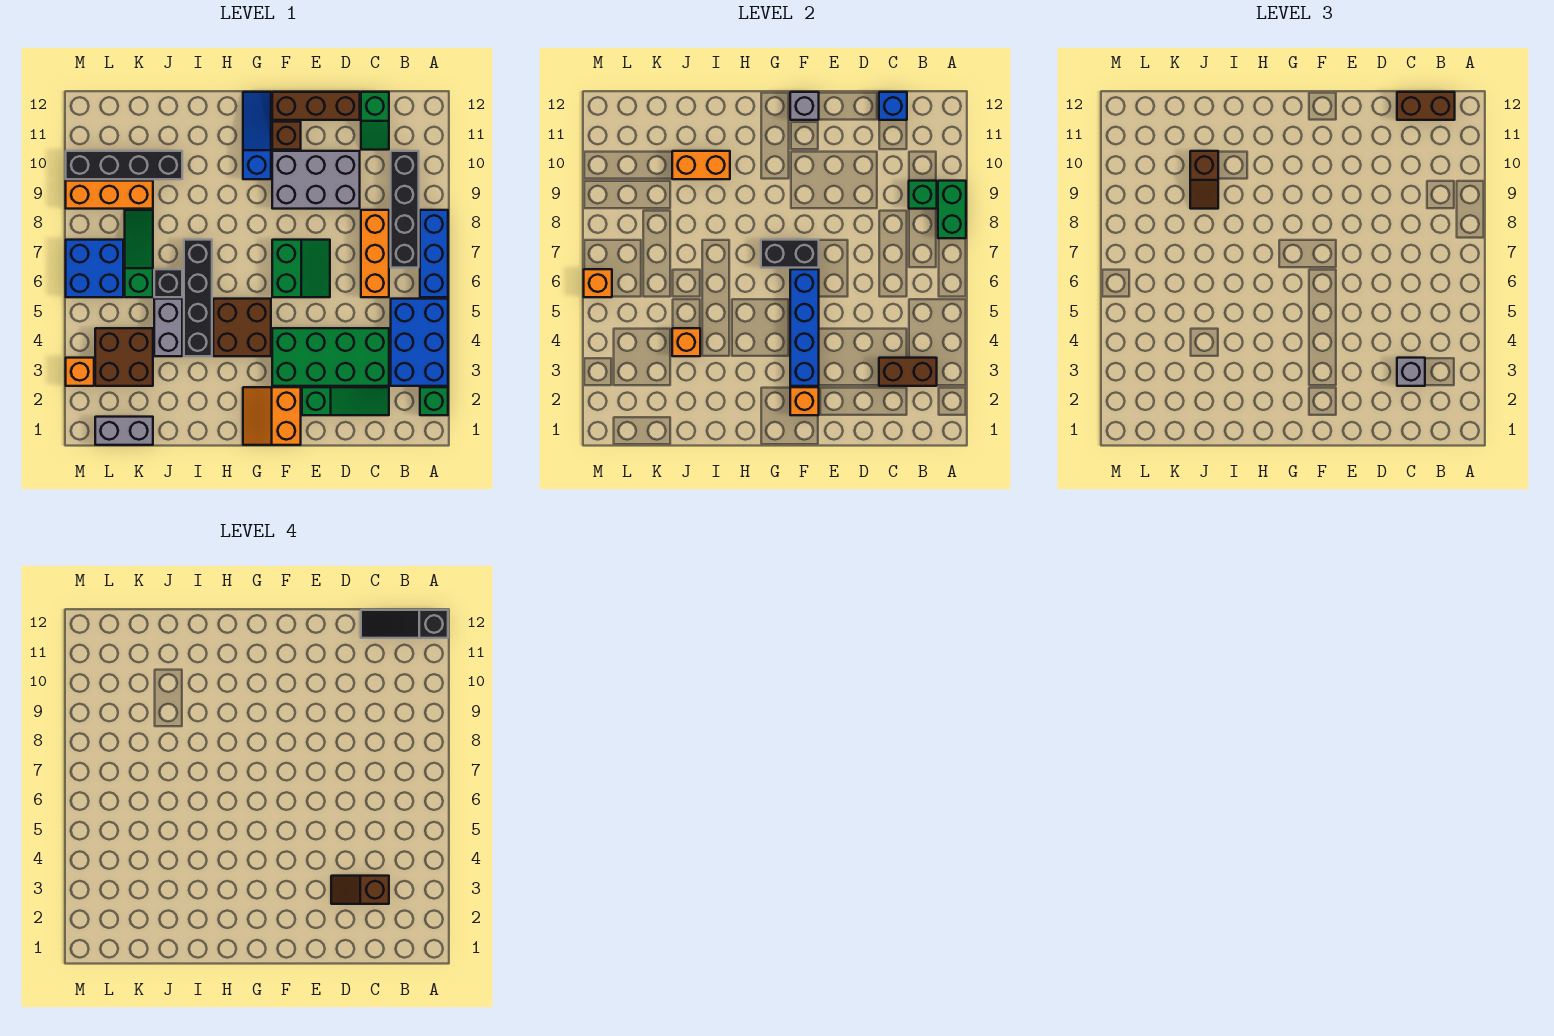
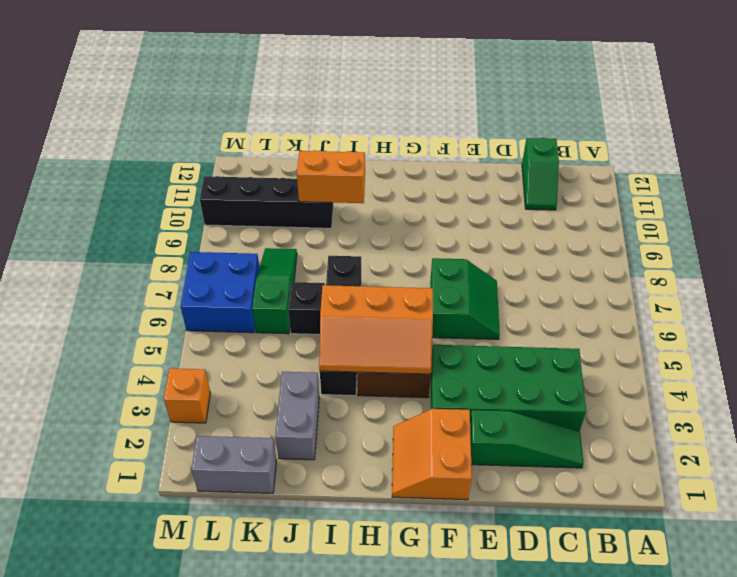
orange 2x3 slope [319,285,433,374] -> none
grey 1x2 brick [275,372,319,460] -> grey 1x2 brick moved to [154,299,182,356]
none -> green 1x1 brick [420,387,448,415]
none -> blue 2x3 brick [391,299,448,386]
none -> blue 1x3 brick [420,210,448,297]
none -> black 1x4 brick [391,151,419,268]

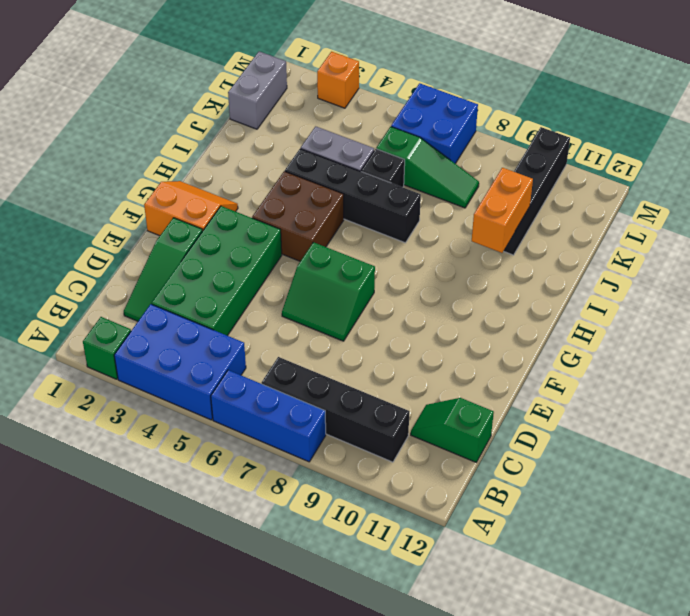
none -> orange 1x3 brick [361,210,389,297]
none -> grey 2x3 brick [272,151,360,209]
none -> brown 1x3 brick [272,92,360,120]
none -> brown 1x1 brick [272,122,301,150]

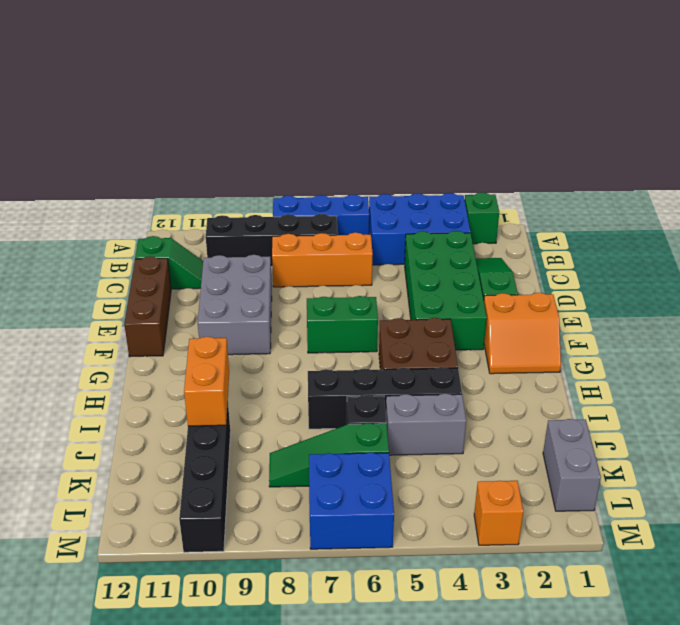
none -> brown 1x1 brick [272,122,301,150]
none -> blue 1x3 slope [243,92,271,179]
none -> brown 2x2 brick [95,328,153,386]
none -> orange 1x3 brick [66,181,153,209]

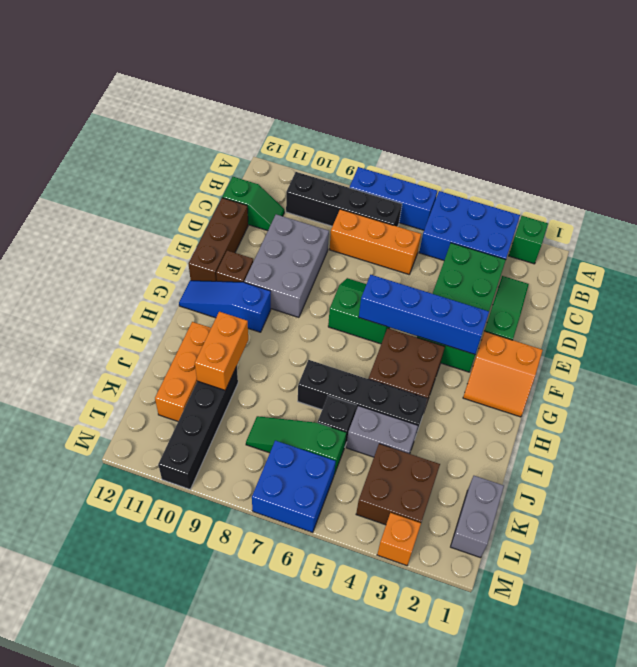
orange 1x3 brick [155,322,211,421] -> orange 1x3 brick moved to [66,181,153,209]
none -> green 1x2 brick [938,181,966,238]
none -> brown 1x2 brick [879,358,937,386]
none -> green 1x1 brick [909,181,937,209]
none -> blue 1x1 brick [879,92,907,120]

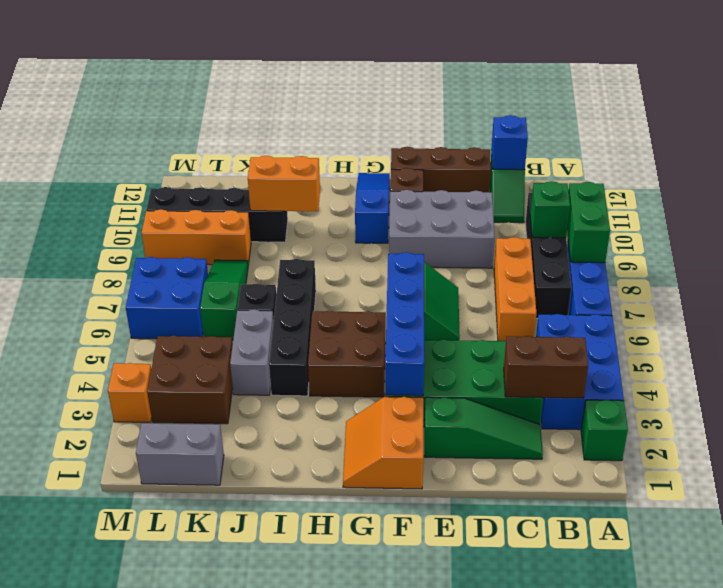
none -> orange 1x1 brick [790,387,819,415]
none -> black 1x2 brick [761,240,819,268]
none -> grey 1x1 brick [790,92,819,120]
none -> orange 1x1 brick [672,328,700,356]

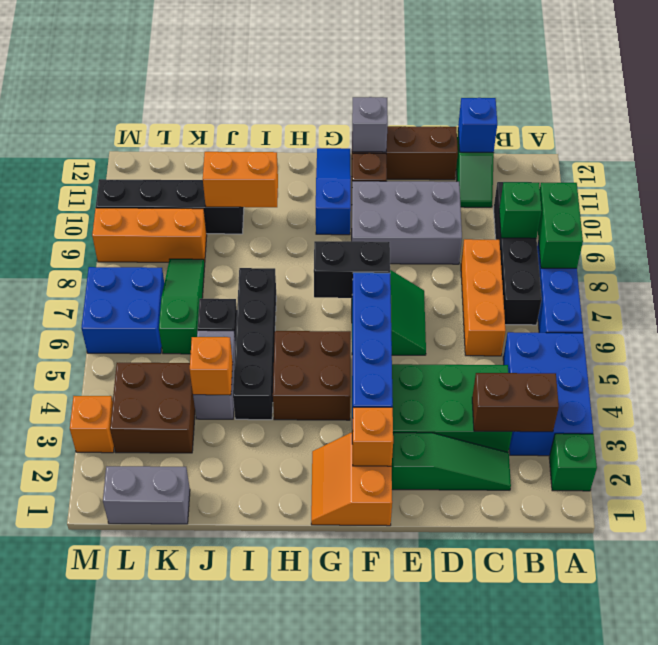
none -> orange 1x1 brick [584,269,612,297]
none -> brown 1x2 brick [1397,92,1455,120]
none -> grey 1x1 brick [1397,358,1425,386]
none -> brown 1x2 slope [1190,151,1218,209]

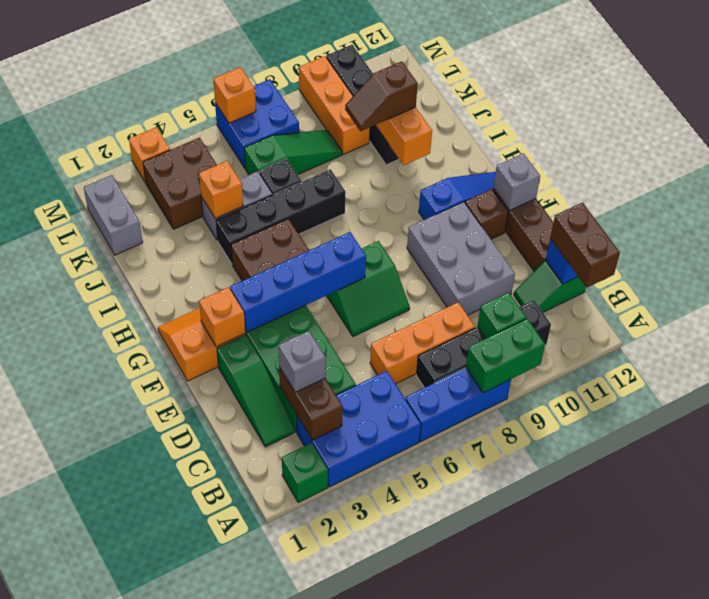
none -> black 1x2 brick [761,240,819,268]
none -> black 1x3 slope [361,610,448,638]
none -> brown 1x2 slope [331,876,389,904]

